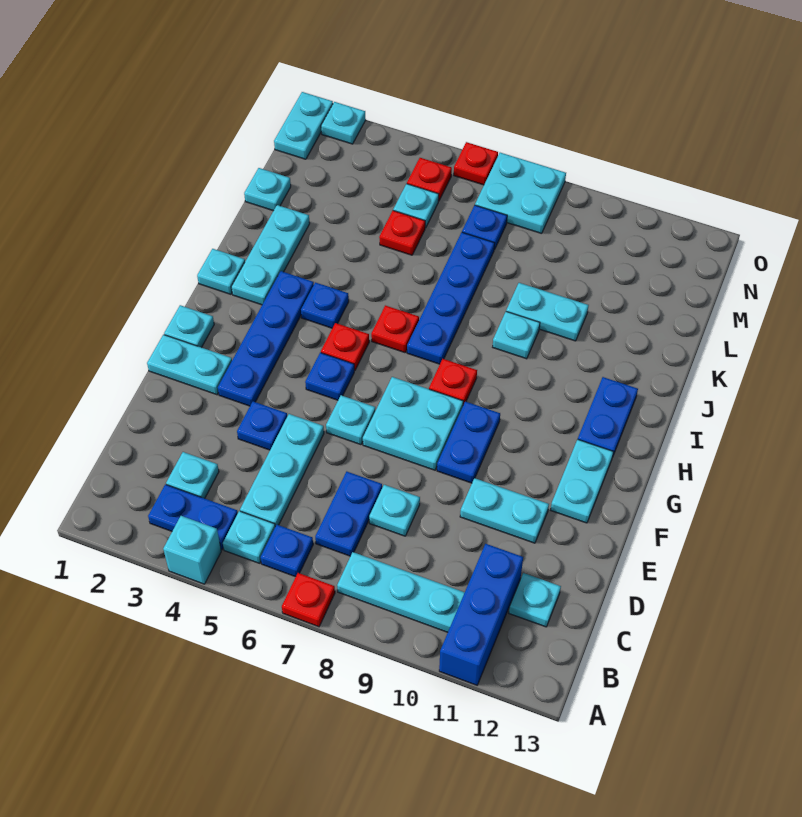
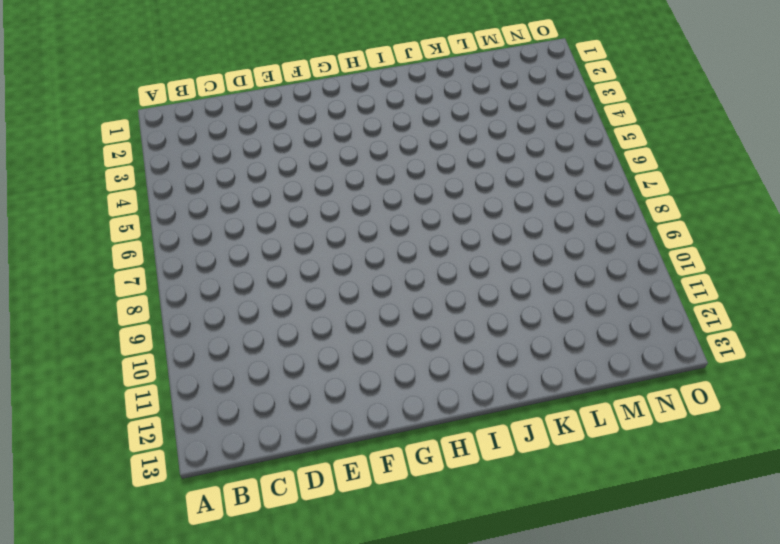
none -> cyan 1x1 brick [163,516,221,584]
none -> red 1x1 plate [282,573,335,627]
none -> blue 1x3 brick [439,544,523,685]
none -> blue 1x2 plate [148,484,238,550]

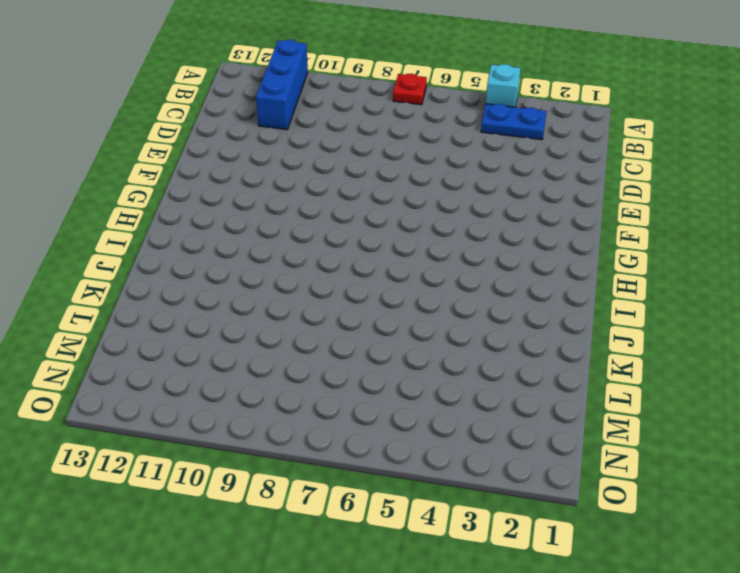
none -> cyan 1x1 plate [223,511,275,563]
none -> blue 1x1 plate [261,525,313,577]
none -> cyan 1x3 plate [337,552,465,632]
none -> cyan 1x1 plate [166,452,219,498]

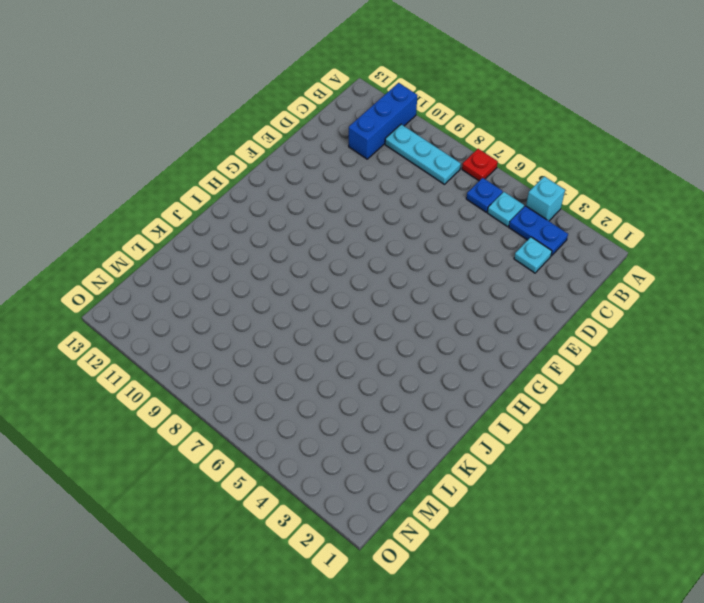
none -> cyan 1x3 plate [240,414,324,527]
none -> blue 1x2 plate [315,472,382,556]
none -> cyan 1x1 plate [509,573,561,627]
none -> cyan 1x1 plate [369,485,420,536]

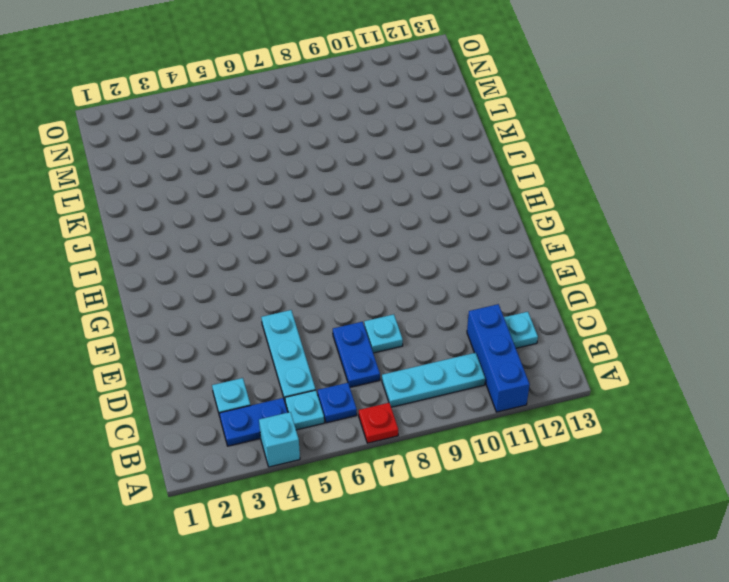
none -> blue 1x1 plate [237,402,287,450]
none -> cyan 1x2 plate [460,478,549,543]
none -> cyan 1x2 plate [147,335,232,395]
none -> blue 1x4 plate [218,271,314,406]

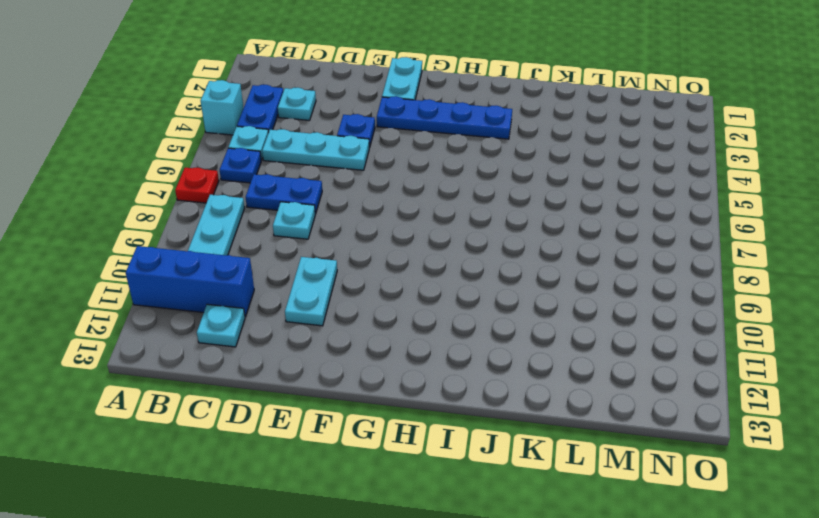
none -> cyan 1x1 plate [326,395,375,445]
none -> cyan 2x2 plate [363,377,463,470]
none -> blue 1x2 plate [437,402,500,483]
none -> cyan 1x2 plate [551,439,613,523]

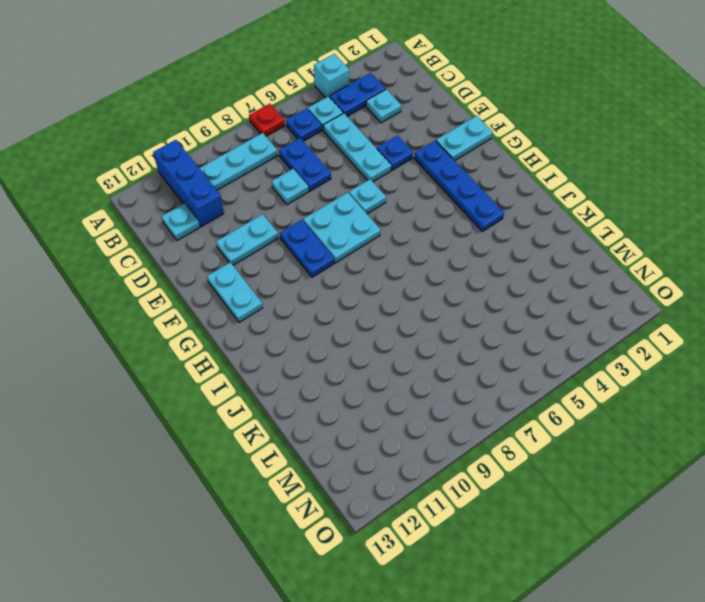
none -> cyan 1x1 plate [164,305,214,347]
none -> blue 1x1 plate [305,353,354,400]
none -> red 1x1 plate [321,323,369,371]
none -> red 1x1 plate [429,359,477,405]

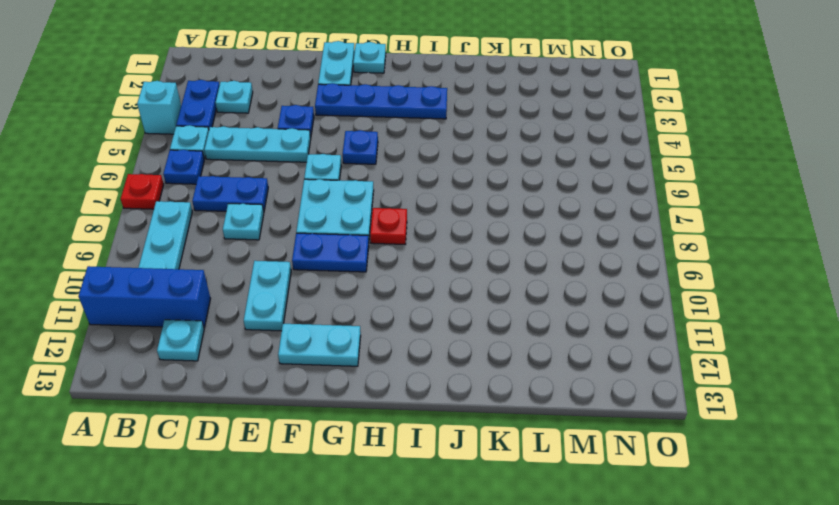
none -> red 1x1 plate [321,323,369,371]
none -> blue 1x2 plate [578,377,638,455]
none -> cyan 1x1 plate [197,249,245,294]
none -> cyan 1x3 plate [232,205,310,305]

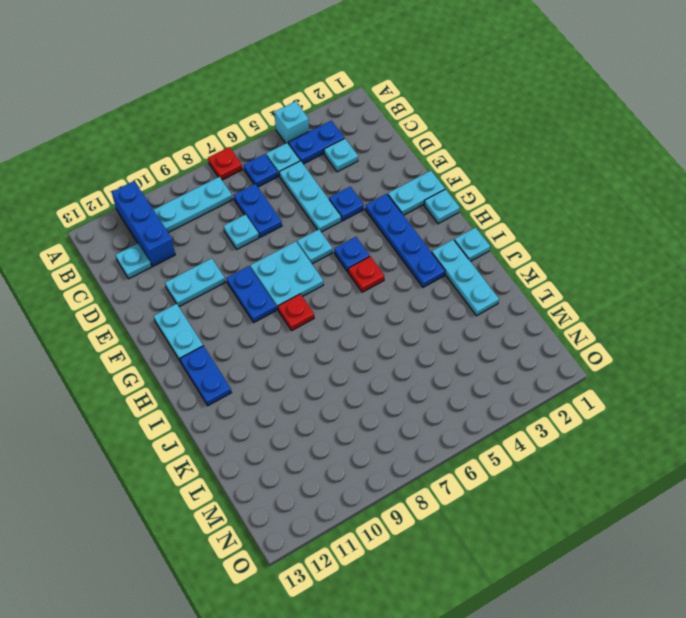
none -> blue 1x1 plate [301,282,349,328]
none -> red 1x1 plate [371,305,419,353]
none -> blue 1x4 plate [407,232,495,364]
none -> cyan 1x1 plate [493,312,540,359]

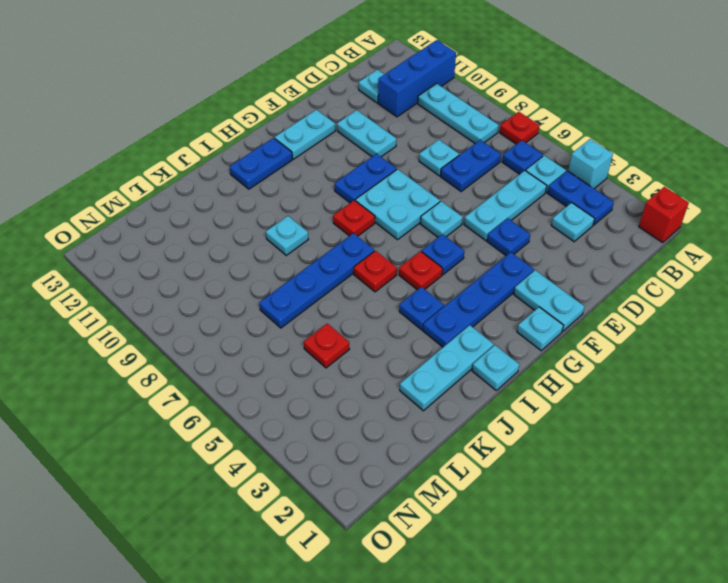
red 1x1 brick [639,187,689,243] -> none
none -> cyan 1x2 plate [506,283,589,341]
none -> cyan 1x1 plate [244,168,291,211]
none -> cyan 1x1 plate [393,184,439,228]
none -> blue 1x1 plate [462,205,507,250]

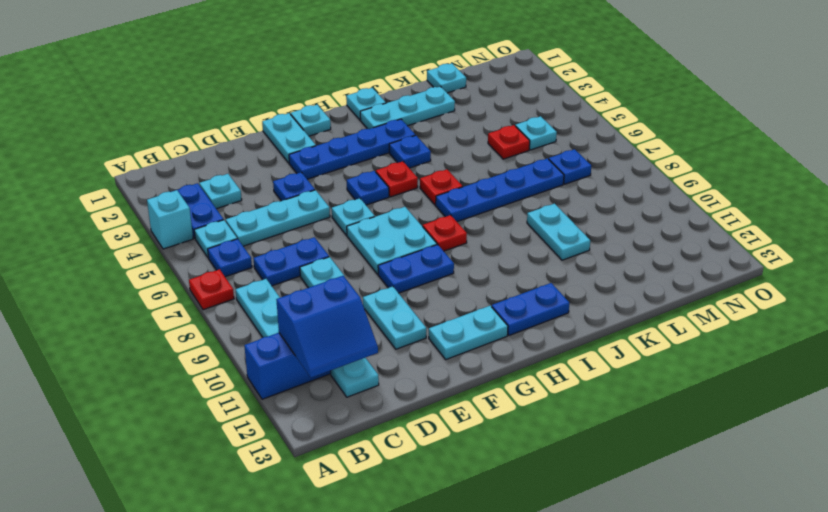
blue 2x2 slope [276,276,378,378] -> none
none -> cyan 1x1 plate [493,312,540,359]
none -> cyan 1x2 plate [274,92,333,159]
none -> red 1x1 plate [407,158,452,201]
none -> cyan 2x2 plate [475,153,566,234]

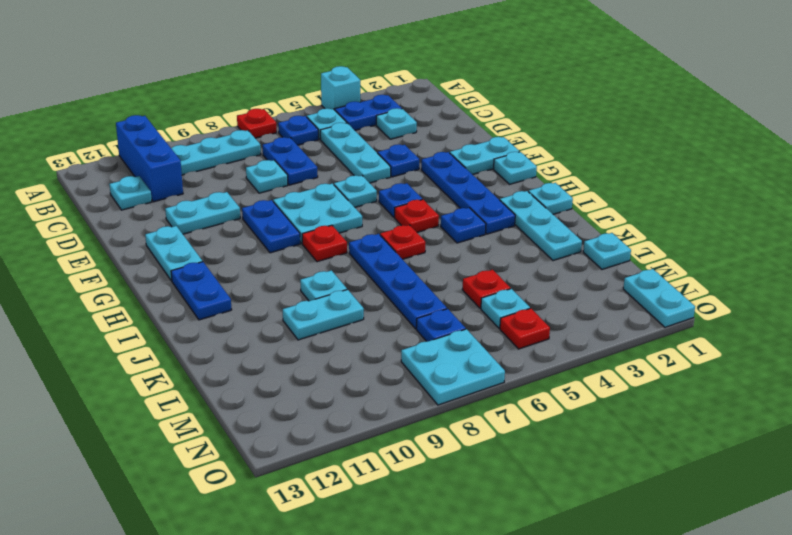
none -> cyan 1x1 plate [321,102,366,144]
none -> red 1x1 plate [454,142,498,185]

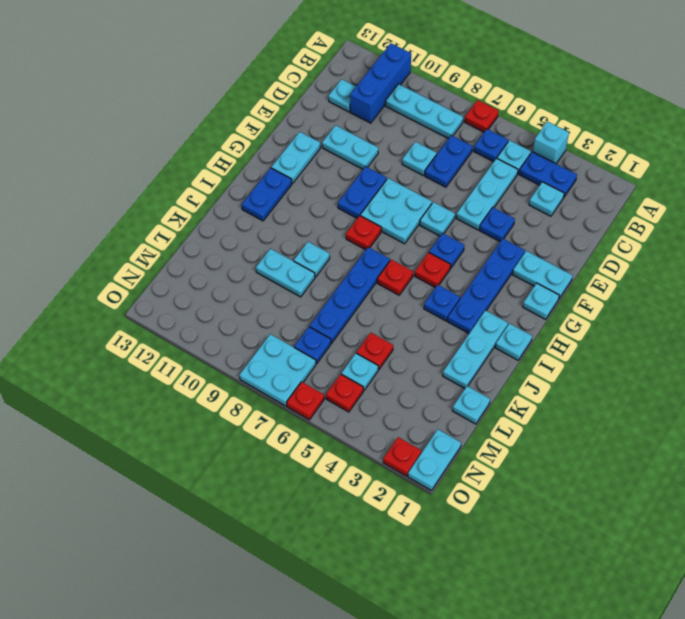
red 1x1 plate [383,437,421,476] -> cyan 1x1 plate [321,102,366,144]

